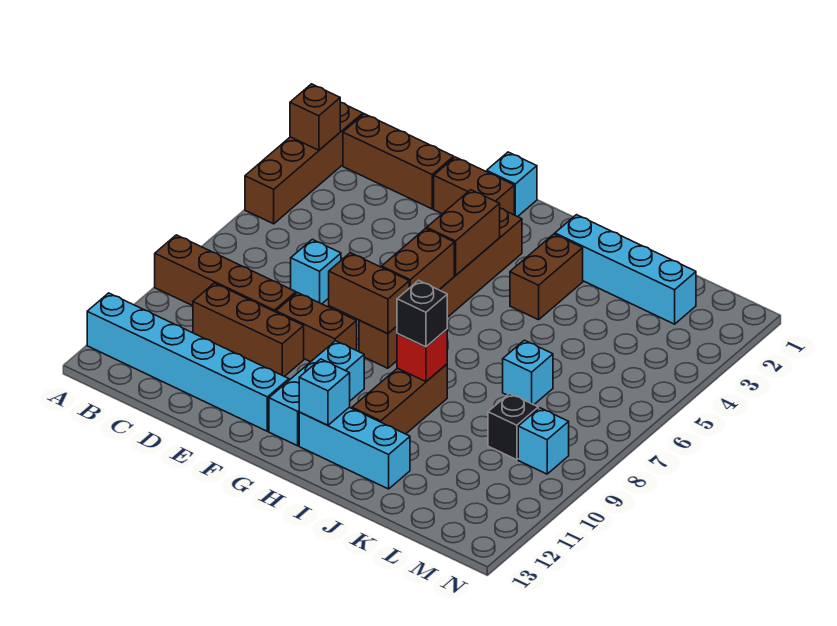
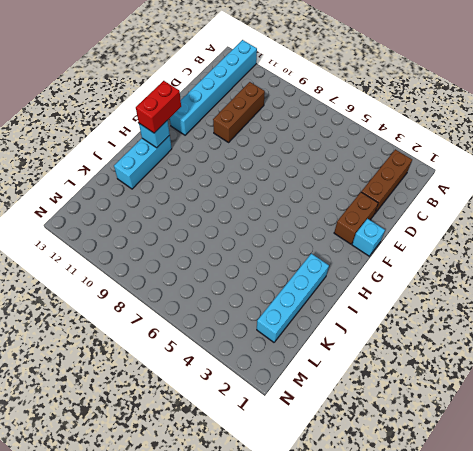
red 1x2 brick [136,81,181,133] -> none
none -> brown 1x4 brick [245,102,363,224]
none -> brown 1x4 brick [155,235,296,312]
none -> cyan 1x1 brick [291,239,341,304]

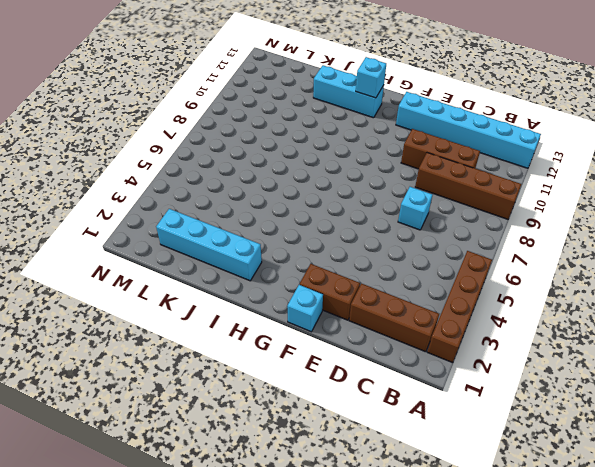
none -> brown 1x2 brick [276,293,357,362]
none -> brown 1x6 brick [359,208,522,368]
none -> cyan 1x3 brick [269,341,364,446]

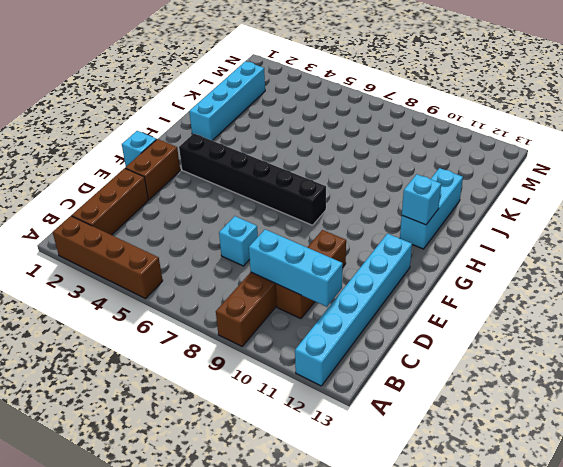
cyan 1x3 brick [249,229,343,307] -> cyan 1x3 brick moved to [269,341,364,446]
black 1x6 brick [179,134,326,225] -> brown 1x6 brick [359,208,522,368]
none -> brown 1x2 brick [276,293,357,362]
none -> brown 1x2 brick [510,234,583,320]
none -> brown 1x3 brick [352,364,447,434]

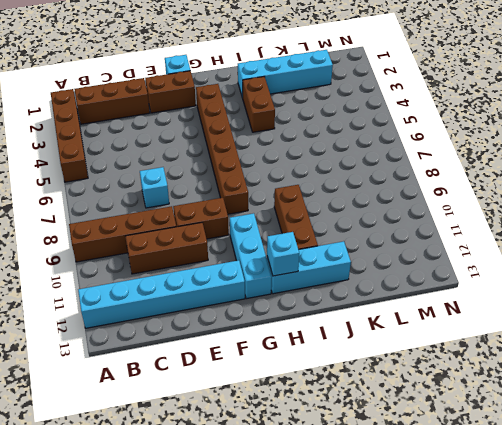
none -> cyan 1x1 brick [503,340,553,405]
none -> black 1x1 brick [488,393,538,460]
none -> cyan 1x1 brick [518,408,569,474]

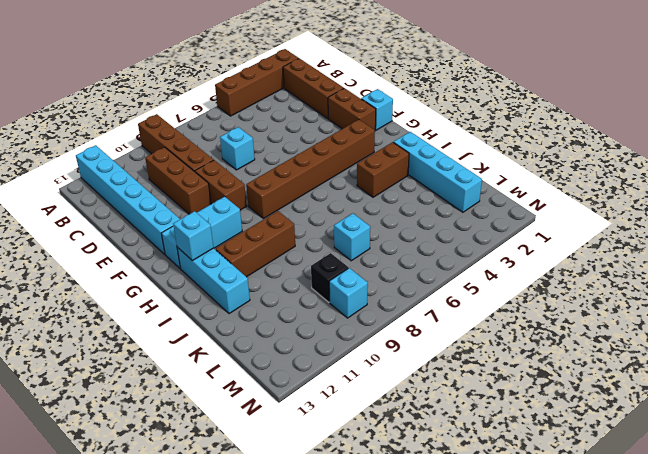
none -> brown 1x1 brick [290,84,340,150]
none -> brown 1x2 brick [329,253,409,334]
none -> brown 1x2 brick [427,190,500,275]

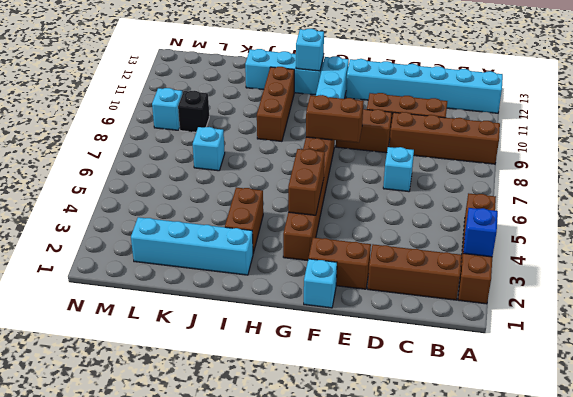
blue 1x1 brick [463,208,498,257] -> brown 1x1 brick [290,84,340,150]
none -> brown 1x2 brick [382,228,454,290]
none -> red 1x1 brick [397,329,447,382]
none -> black 1x1 brick [397,280,447,347]

